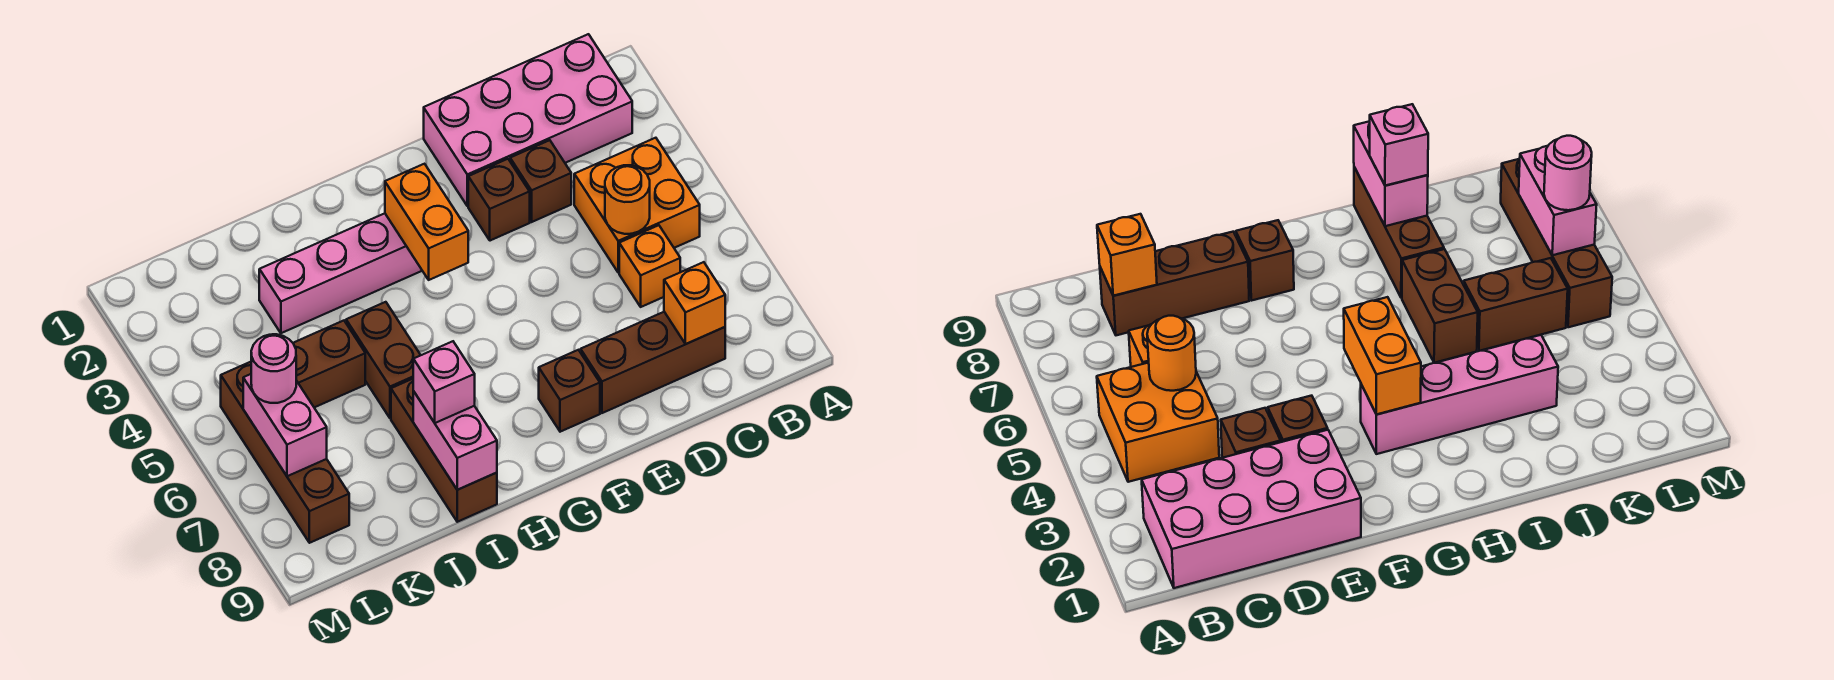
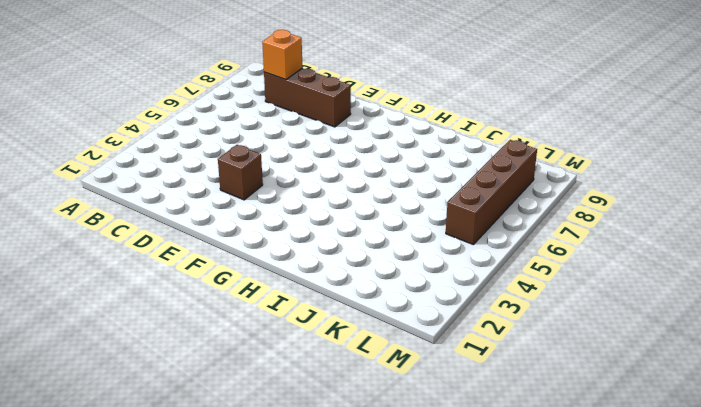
none -> pink 2x4 brick [424,34,632,206]
none -> orange 2x2 brick [574,138,700,273]
none -> orange 1x1 brick [619,225,680,307]

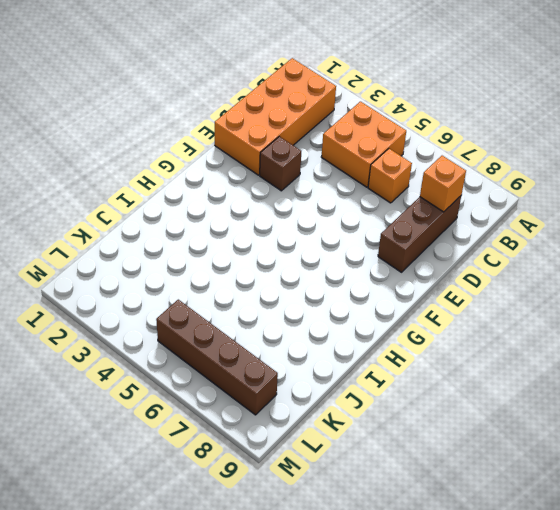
orange 2x4 brick [215,58,336,175] -> pink 2x4 brick [424,34,632,206]
none -> brown 1x1 brick [510,140,571,222]
none -> brown 1x1 brick [539,350,600,432]
none -> pink 1x4 brick [259,213,422,333]

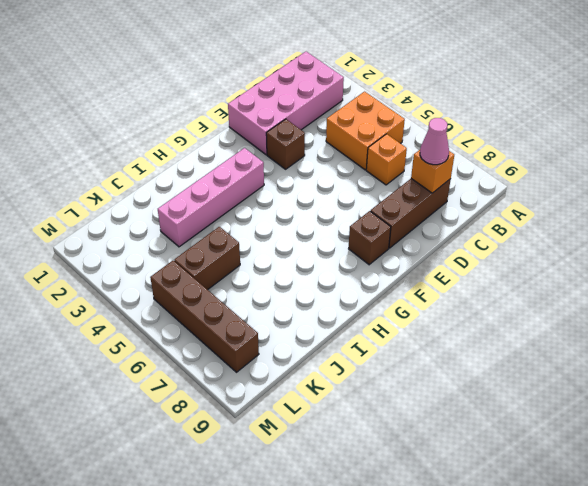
pink 1x1 cone [420,118,449,165] -> none
none -> brown 1x1 brick [510,140,571,222]
none -> brown 1x2 brick [346,302,421,418]
none -> brown 1x3 brick [391,379,497,522]

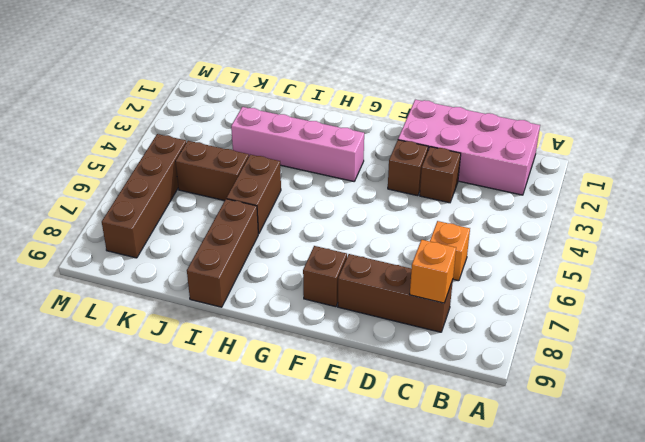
none -> orange 2x2 brick [574,138,700,273]
none -> orange 1x1 round brick [605,165,650,234]
none -> orange 1x2 brick [385,164,468,280]

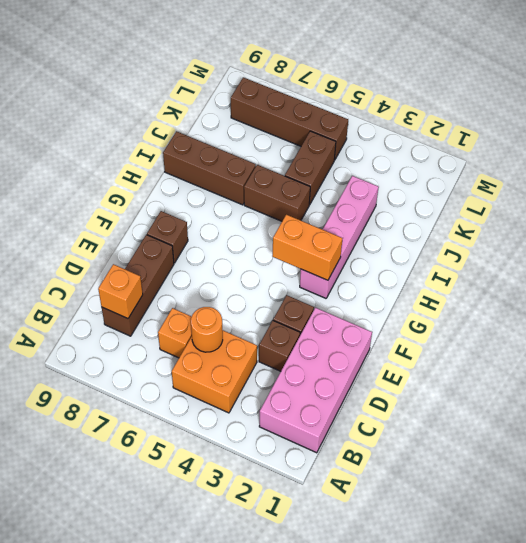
none -> pink 1x2 brick [413,391,497,490]
none -> pink 1x2 brick [243,374,327,476]
none -> pink 1x1 brick [413,341,475,423]

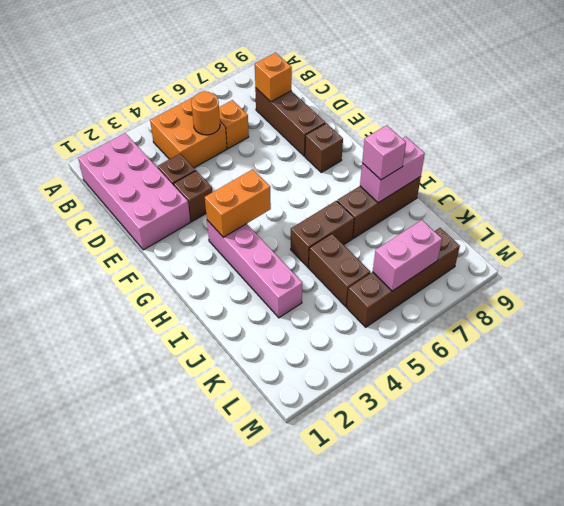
none -> pink 1x1 round brick [251,334,296,403]

